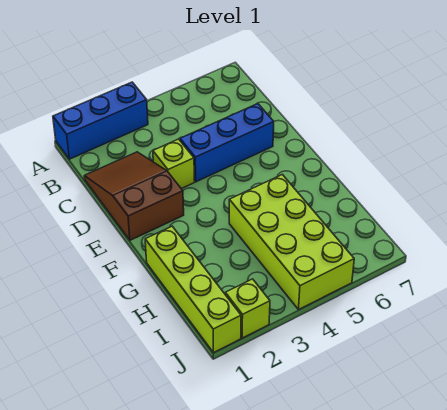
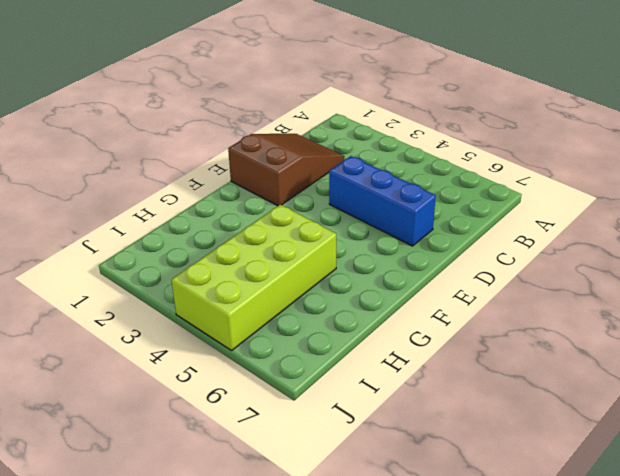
none -> blue 1x3 brick [53,82,148,159]
none -> lime 1x1 brick [153,139,195,189]

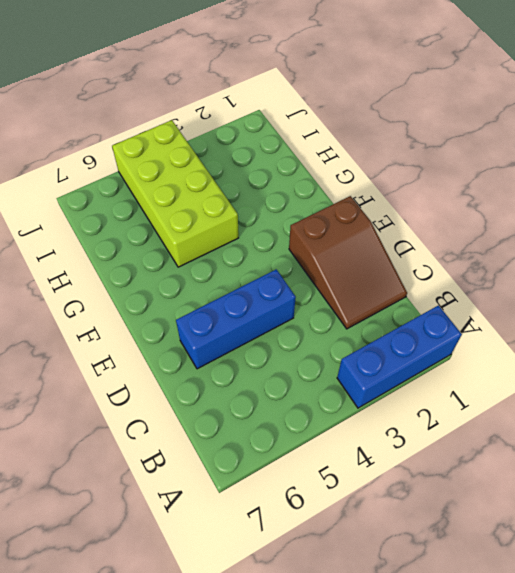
none -> lime 1x1 brick [153,139,195,189]
none -> lime 1x4 brick [145,226,241,353]

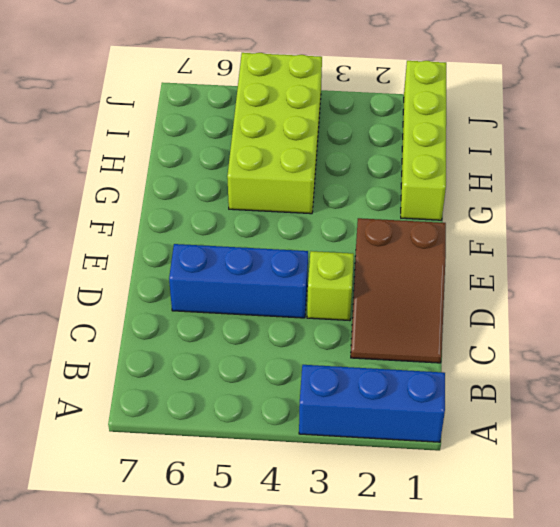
none -> lime 1x1 brick [225,279,270,338]

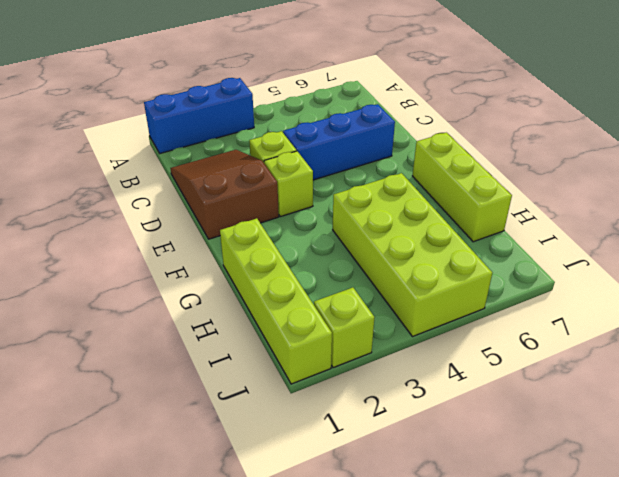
lime 1x1 brick [264,151,313,217] -> none
lime 1x3 brick [413,132,512,242] -> none

